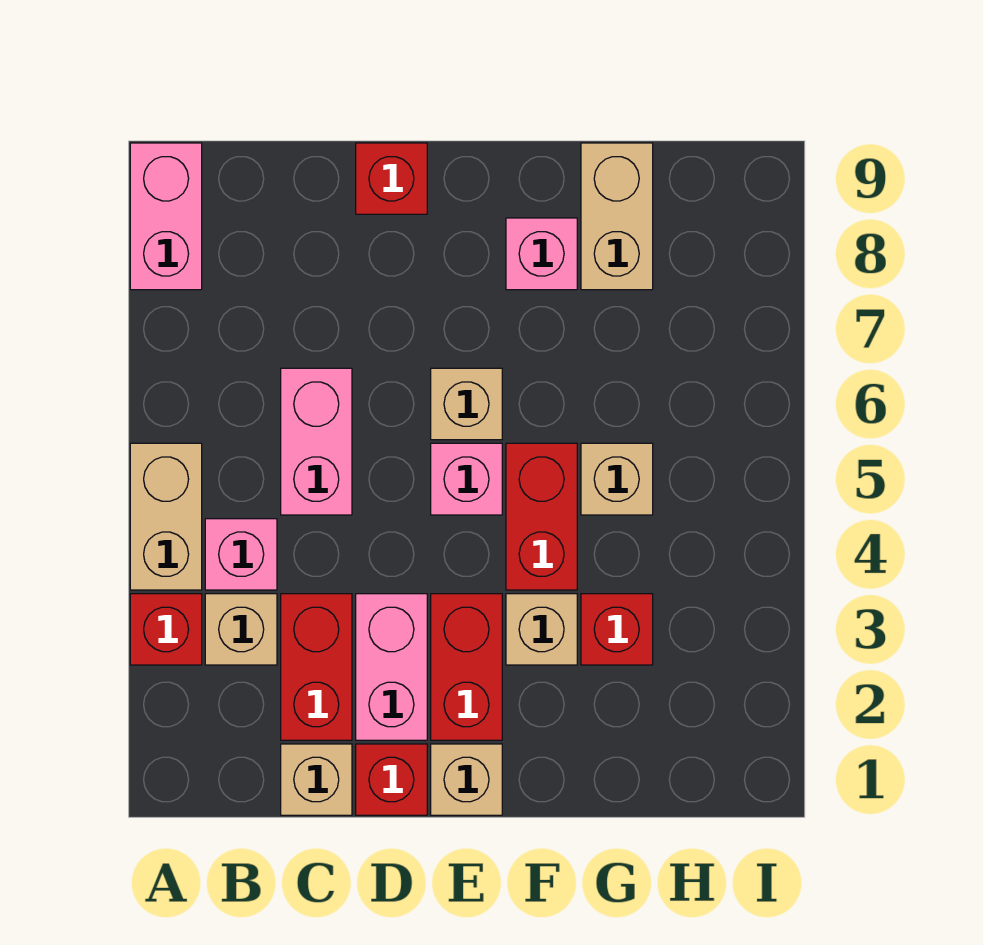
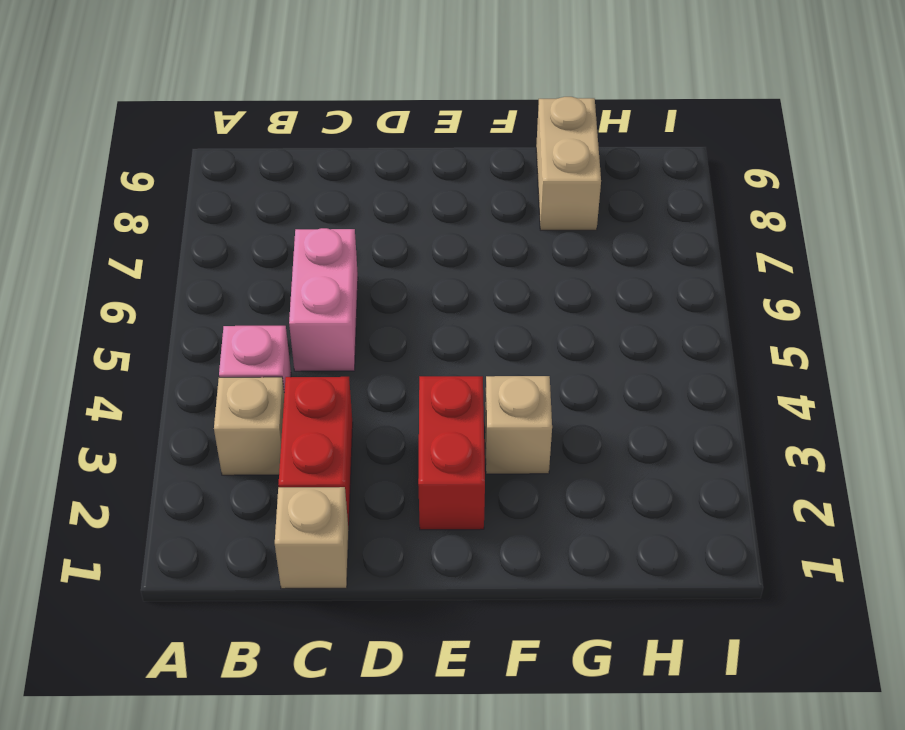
none -> red 1x1 brick [130,594,202,665]
none -> tan 1x2 brick [130,443,202,590]
none -> pink 1x2 brick [130,143,202,290]

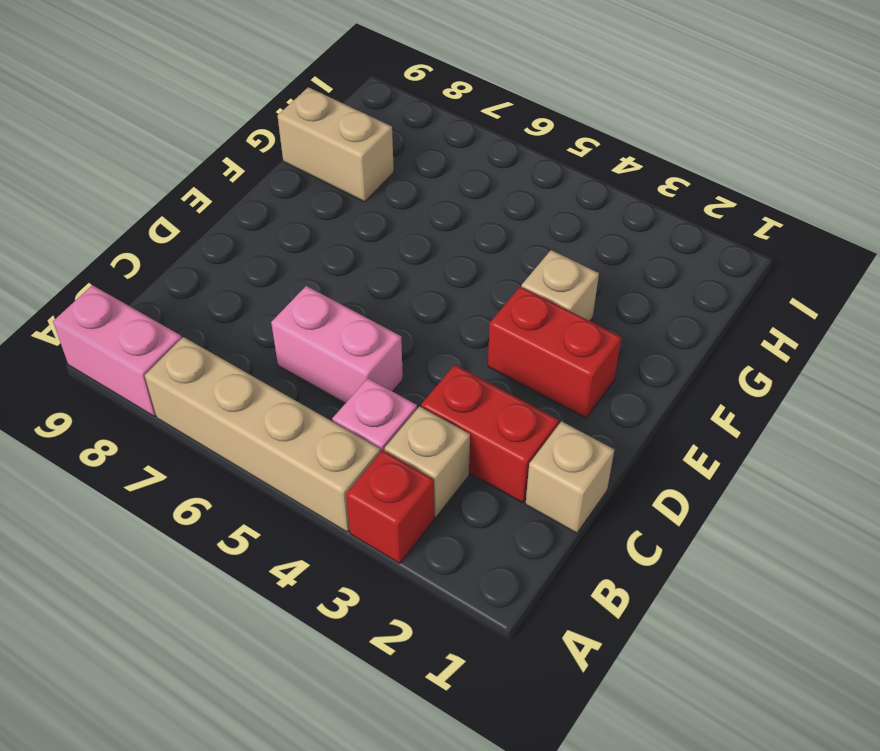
tan 1x4 brick [145,337,380,532] -> tan 1x2 brick [130,443,202,590]
none -> red 1x1 brick [356,744,427,815]
none -> pink 1x2 brick [356,594,427,740]
none -> red 1x1 brick [356,143,427,214]

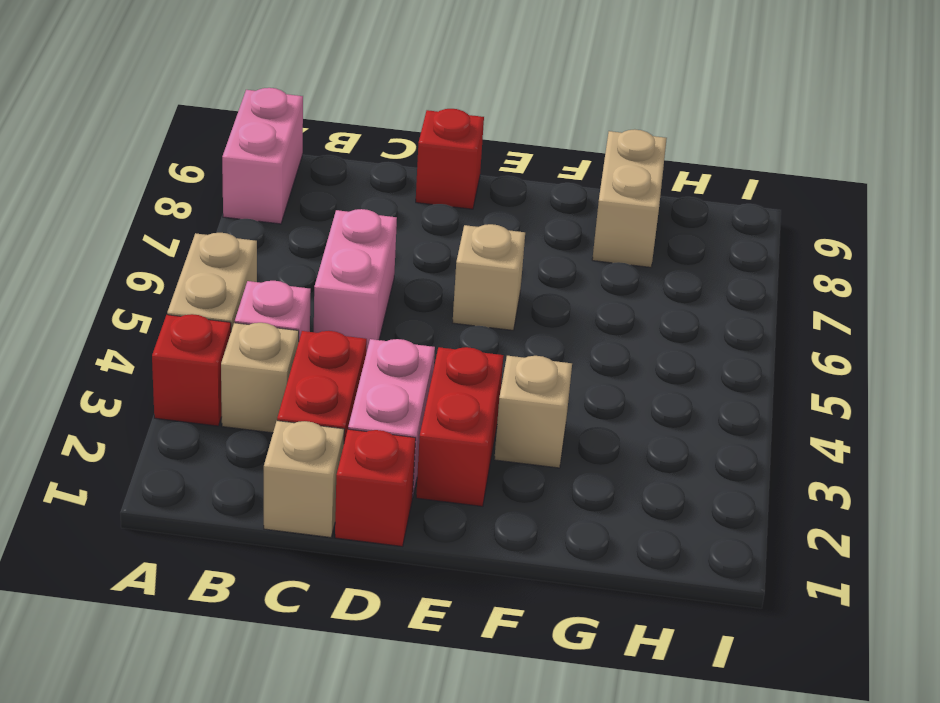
none -> tan 1x1 brick [431,744,502,815]
none -> pink 1x1 brick [431,443,502,515]
none -> red 1x2 brick [506,443,577,590]

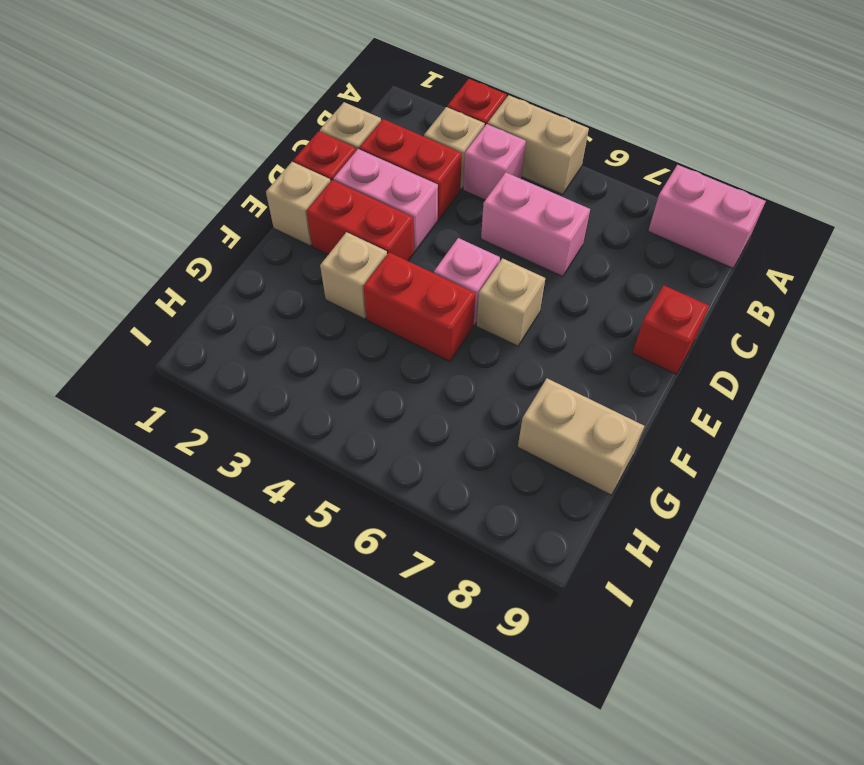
none -> pink 1x1 brick [506,218,577,290]
none -> red 1x1 brick [581,594,653,665]
none -> tan 1x1 brick [581,443,653,515]

